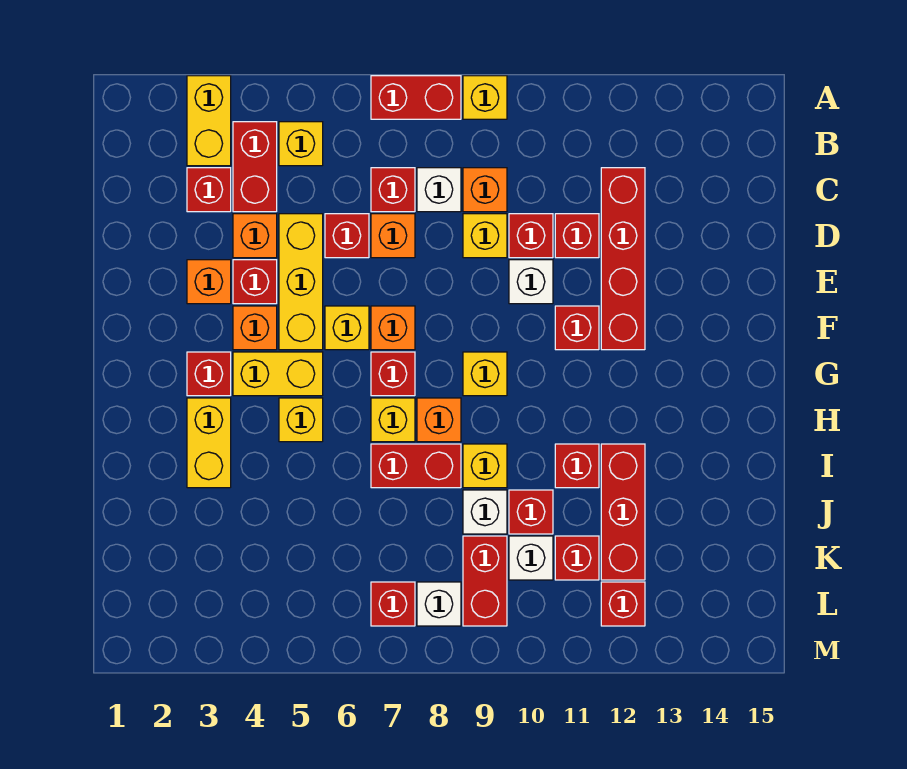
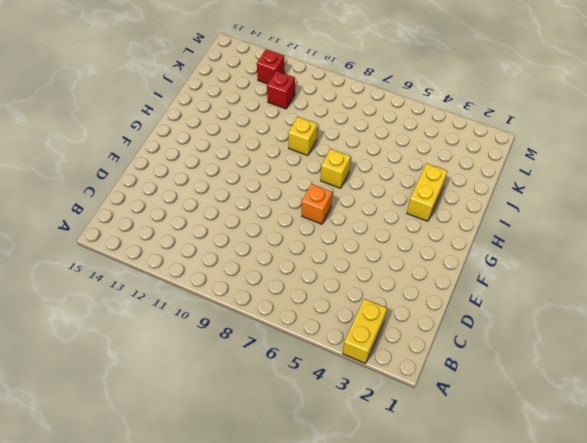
none -> red 1x2 brick [371,76,461,119]
none -> yellow 1x1 brick [463,76,507,119]
none -> red 1x2 brick [233,122,277,212]
none -> yellow 1x1 brick [279,122,323,166]

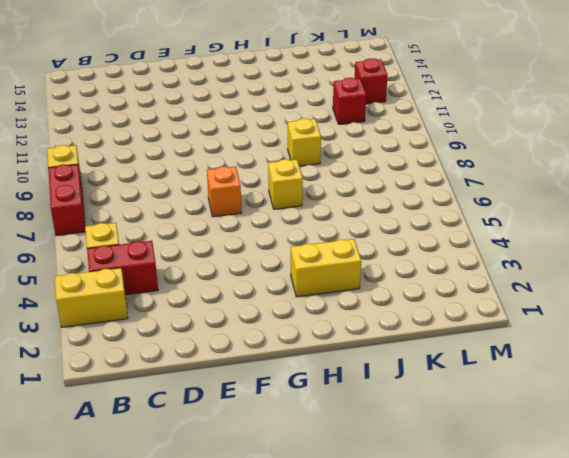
none -> red 1x1 brick [187,168,231,212]
none -> red 1x1 brick [371,168,415,212]
none -> white 1x1 brick [417,168,461,212]
none -> orange 1x1 brick [463,168,507,212]

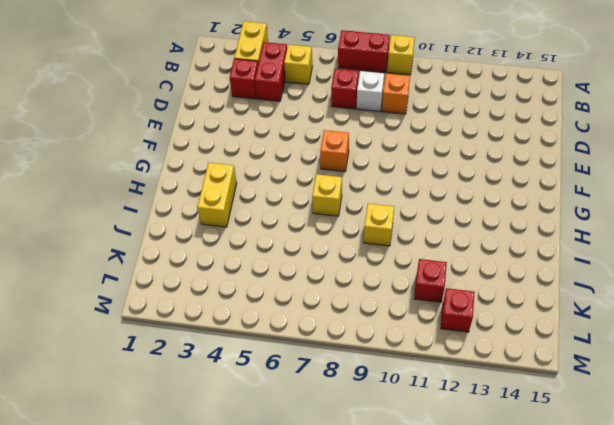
none -> red 1x4 brick [601,168,645,350]
none -> orange 1x1 brick [233,214,277,258]
none -> yellow 1x3 brick [279,214,323,350]
none -> red 1x1 brick [325,214,369,258]

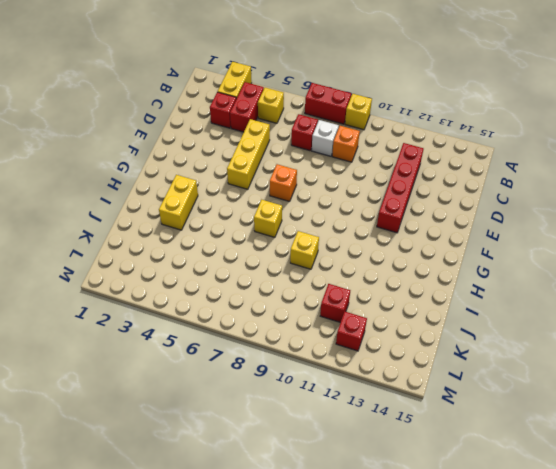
none -> orange 1x1 brick [233,214,277,258]
none -> red 1x1 brick [325,214,369,258]
none -> orange 1x1 brick [371,214,415,258]
none -> yellow 1x1 brick [463,214,507,258]

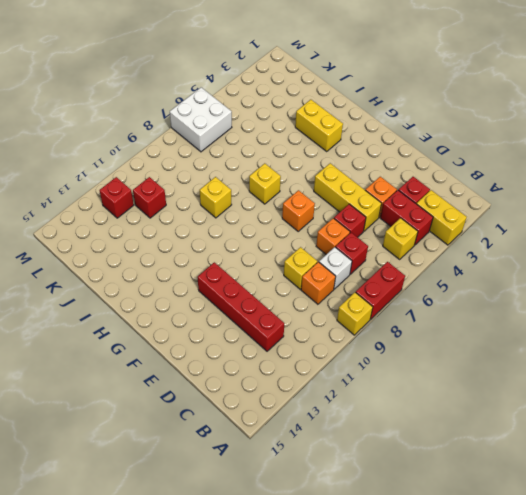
white 2x2 brick [170,87,232,152] -> red 1x1 brick [371,582,415,626]
none -> red 1x1 brick [509,214,553,258]
none -> red 1x1 brick [555,214,599,258]
none -> orange 1x1 brick [187,260,231,304]
none -> red 1x1 brick [233,260,277,304]

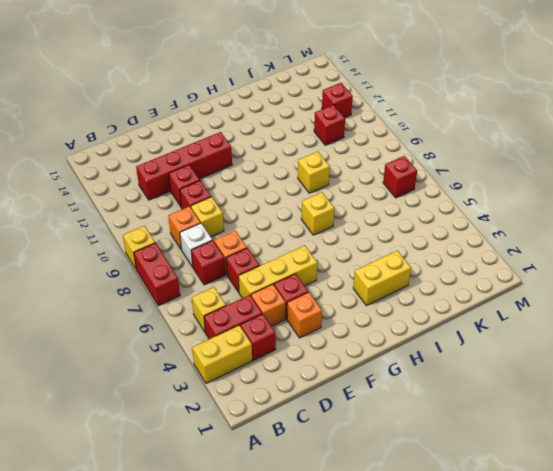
none -> white 1x1 brick [509,260,553,304]
none -> orange 1x1 brick [233,306,277,350]
none -> yellow 1x1 brick [325,306,369,350]
none -> orange 1x1 brick [371,306,415,350]

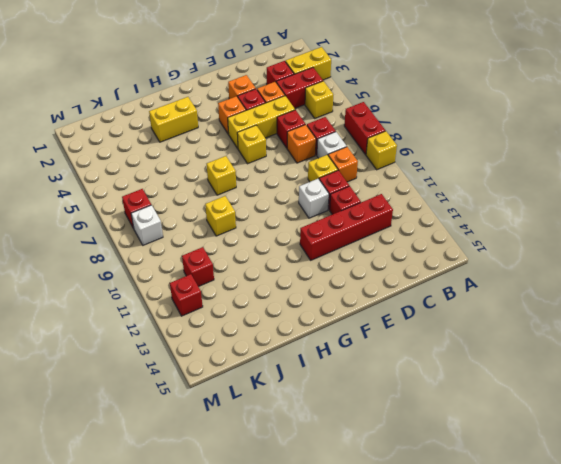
none -> orange 1x1 brick [371,306,415,350]
none -> red 1x1 brick [555,306,599,350]
none -> red 1x1 brick [187,352,231,396]
none -> yellow 1x2 brick [233,352,323,396]

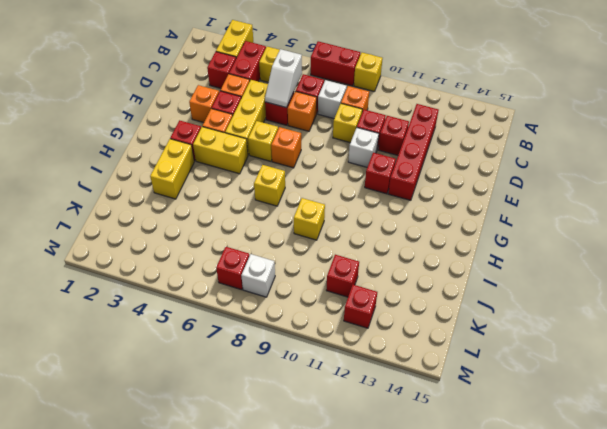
white 1x2 slope [265,49,302,108] -> none
none -> red 1x1 brick [371,352,415,396]
none -> yellow 1x1 brick [463,352,507,396]
none -> yellow 1x1 brick [279,398,323,442]
none -> orange 1x1 brick [417,398,461,442]

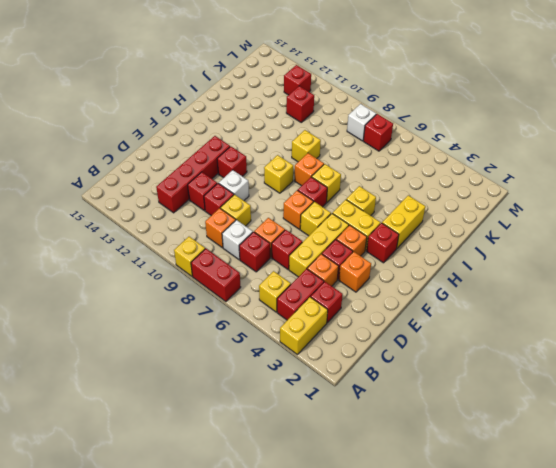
none -> red 1x2 brick [371,444,461,488]
none -> red 1x1 brick [555,444,599,488]
none -> red 1x3 brick [601,444,645,580]
none -> white 1x1 brick [463,490,507,534]

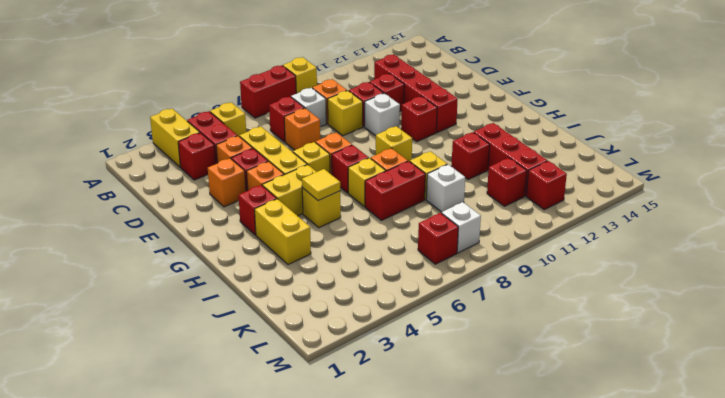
yellow 1x1 tile [302,169,340,201] -> none
none -> red 1x1 brick [325,214,369,258]
none -> red 1x1 brick [509,490,553,534]
none -> red 1x2 brick [463,536,507,626]
none -> white 1x1 brick [509,536,553,580]

